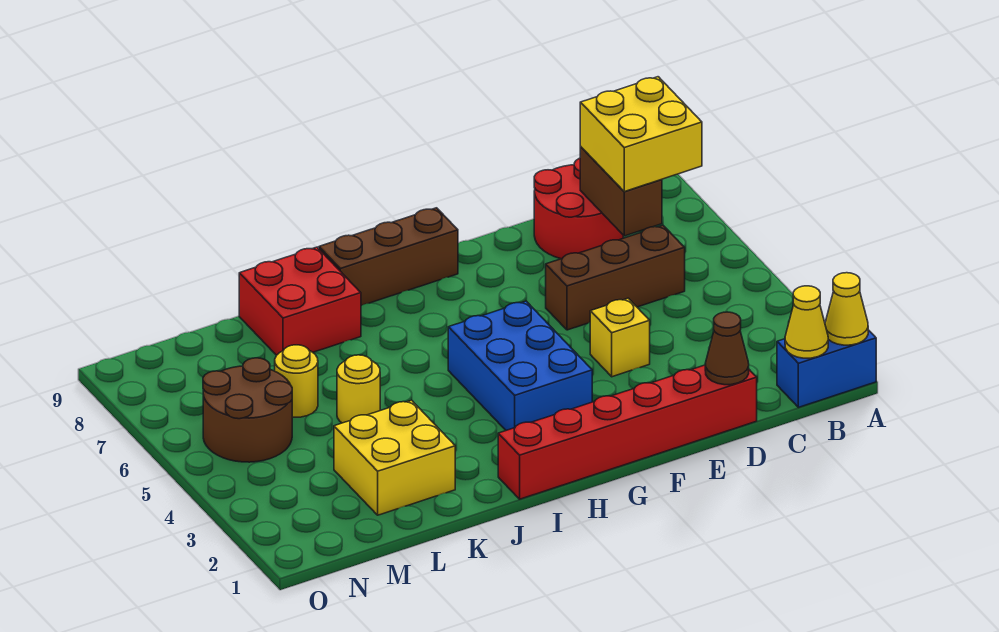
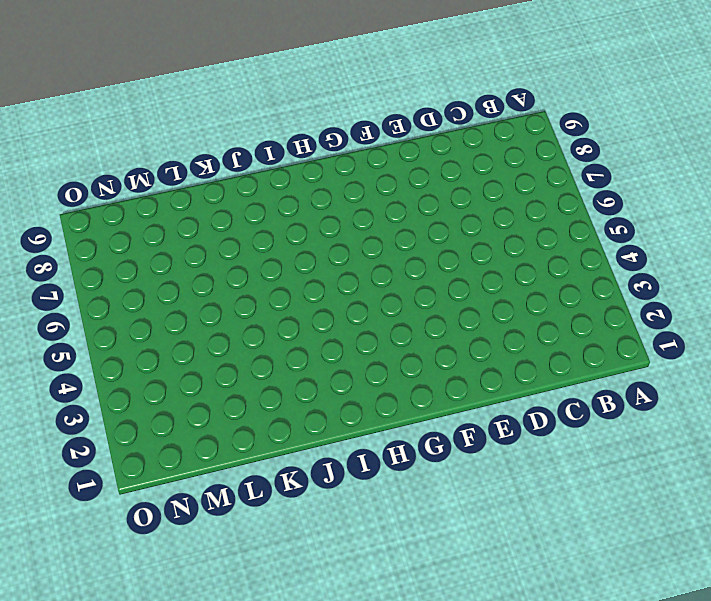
none -> blue 1x2 brick [777,330,876,407]
none -> brown 1x3 brick [546,225,685,330]
none -> red 2x2 round brick [534,158,623,259]

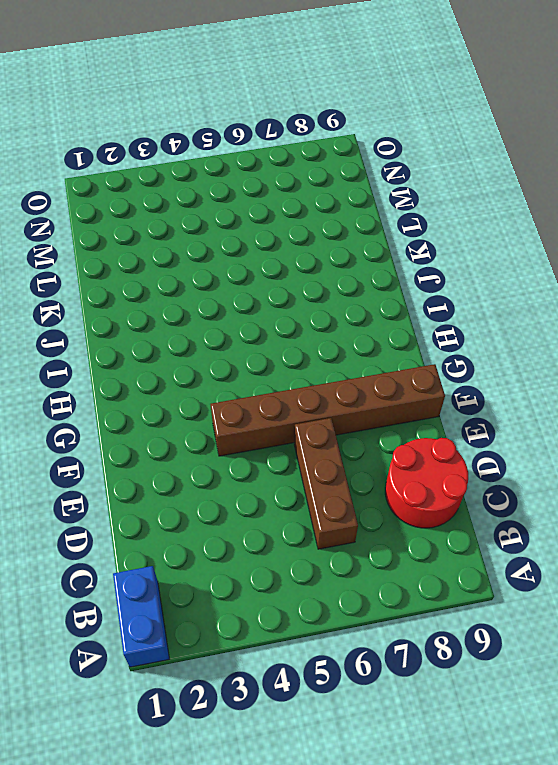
brown 1x6 brick [210,364,445,456] -> none
none -> red 1x6 brick [498,365,757,499]
none -> yellow 1x1 brick [590,298,650,377]
none -> blue 2x3 brick [448,301,592,430]

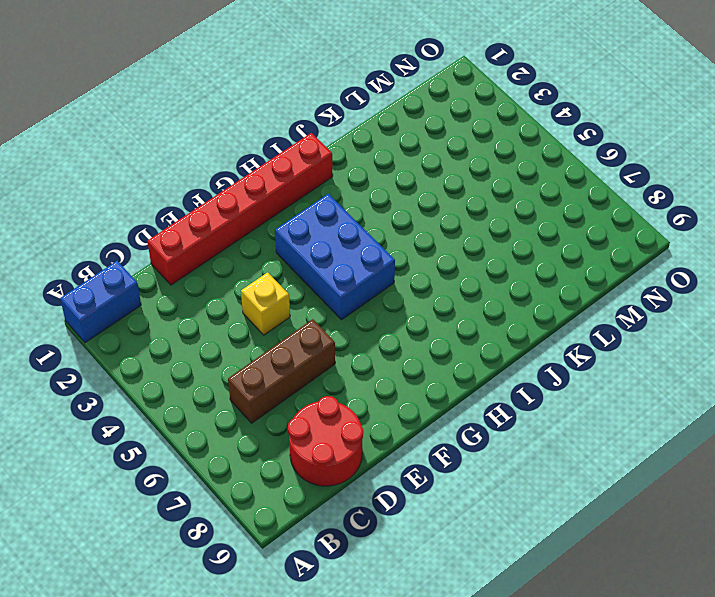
none -> brown 1x3 brick [319,208,458,306]
none -> red 2x2 brick [239,247,361,355]
none -> yellow 2x2 brick [334,400,455,515]

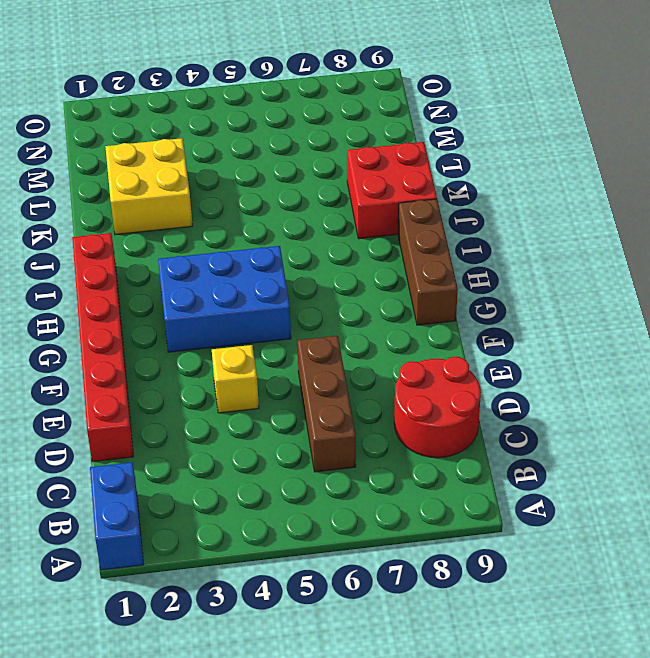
none -> yellow 1x1 round brick [337,355,380,423]
none -> yellow 1x1 round brick [275,345,318,417]
none -> brown 2x2 round brick [203,358,292,462]

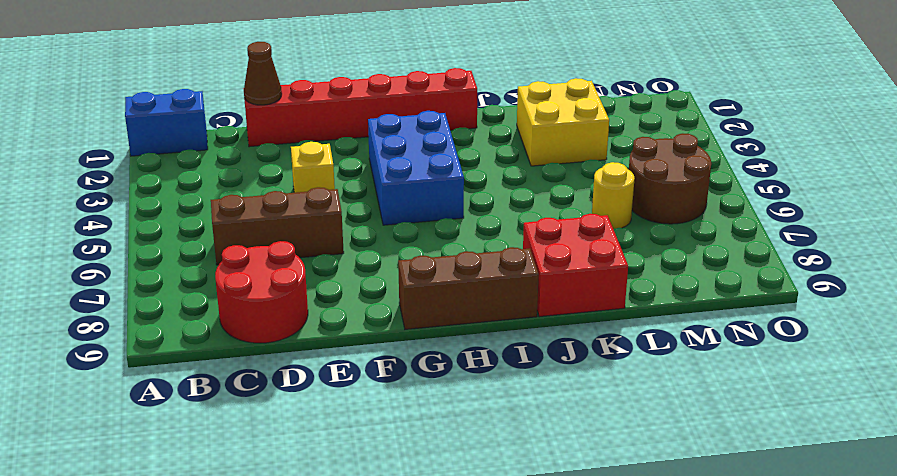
none -> yellow 1x1 round brick [337,355,380,423]
none -> yellow 1x1 cone [825,273,868,345]
none -> yellow 1x1 cone [785,286,828,358]

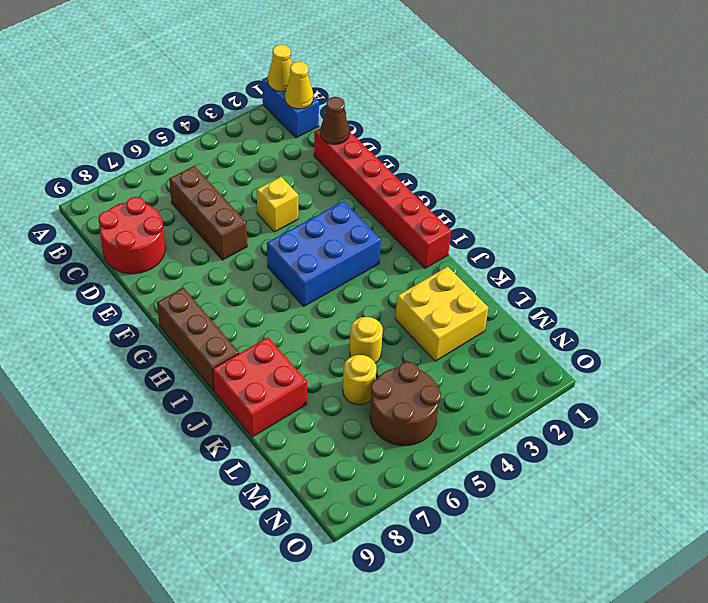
none -> brown 1x2 brick [580,147,662,236]
none -> yellow 2x2 brick [580,77,702,192]

